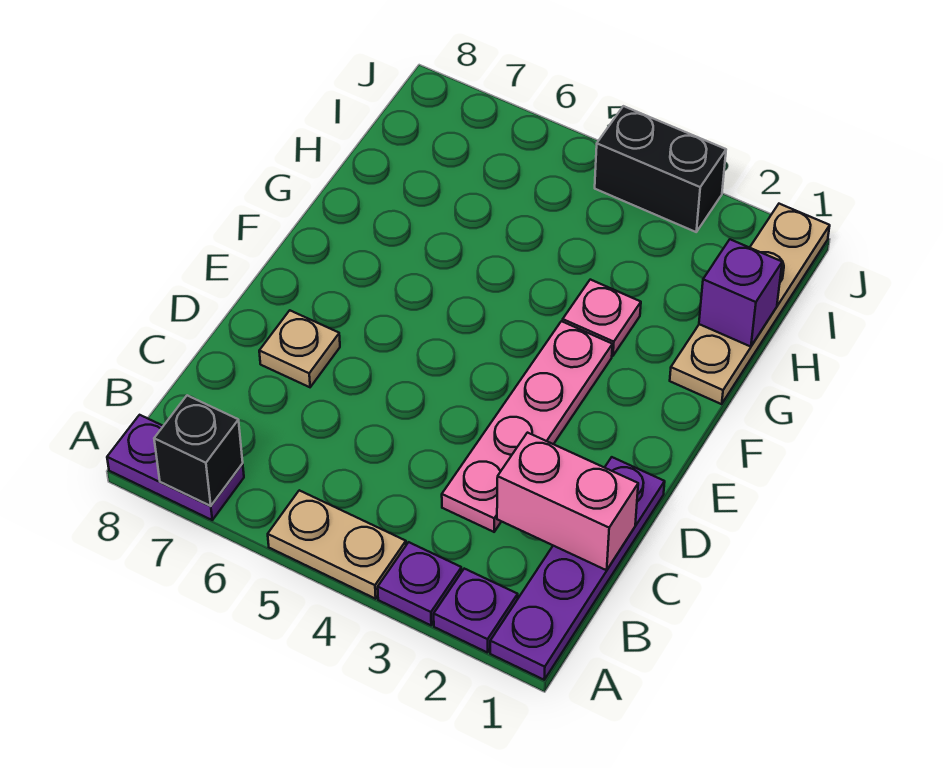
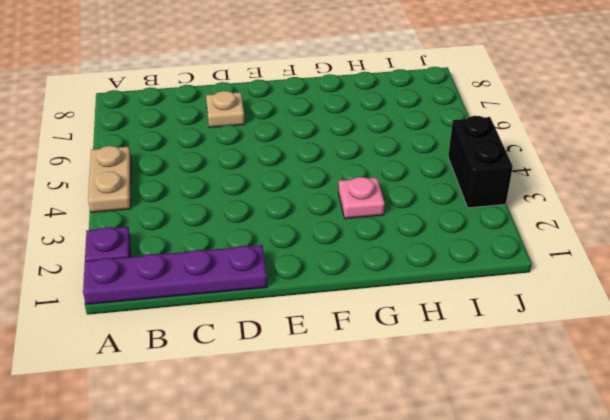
none -> purple 1x1 plate [378,542,461,625]
none -> purple 1x2 plate [107,415,244,520]
none -> pink 1x4 plate [442,321,612,532]

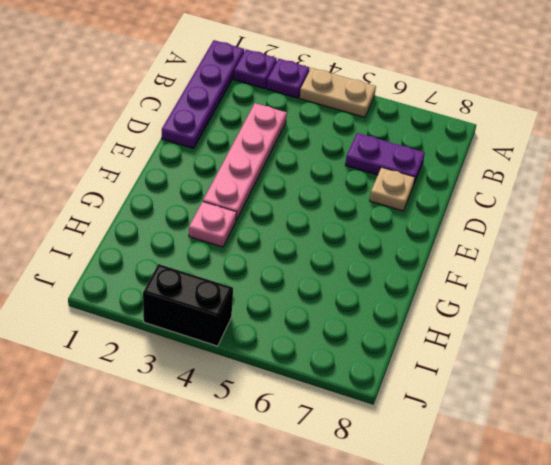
purple 1x2 plate [345,133,425,184] -> purple 1x2 plate moved to [107,415,244,520]
none -> tan 1x4 plate [670,204,830,404]
none -> black 1x1 brick [154,395,243,506]
none -> pink 1x2 brick [497,433,638,570]

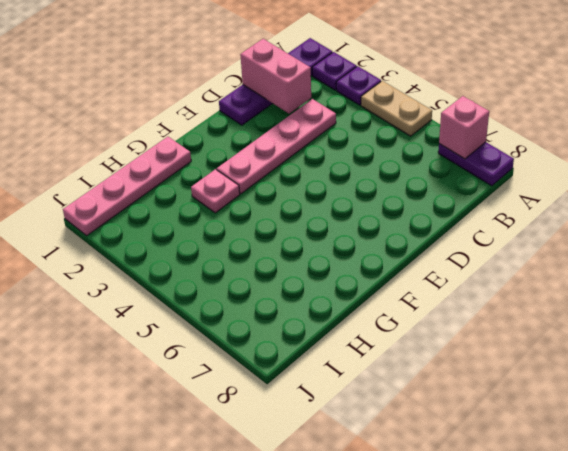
pink 1x1 brick [439,96,489,159] -> black 1x1 brick [154,395,243,506]
pink 1x4 plate [63,137,191,235] -> tan 1x4 plate [670,204,830,404]
none -> tan 1x1 plate [259,310,340,387]
none -> black 1x2 brick [595,106,726,232]
none -> purple 1x1 brick [699,239,782,347]

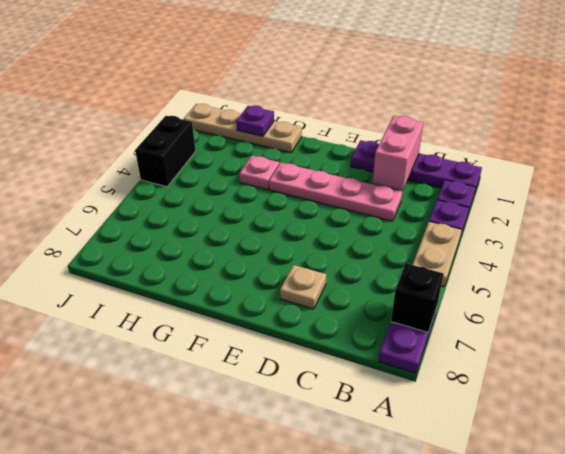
purple 1x1 plate [236,106,274,136] -> purple 1x1 brick [699,239,782,347]

